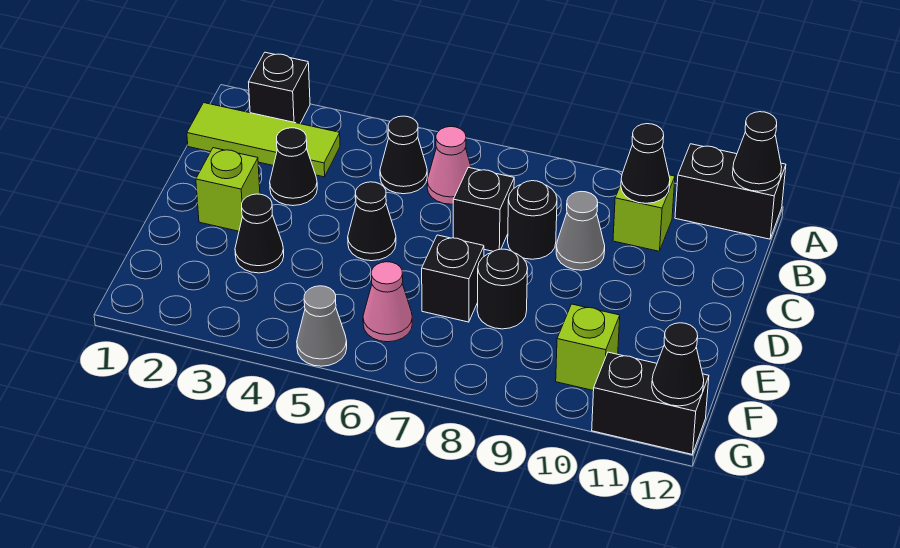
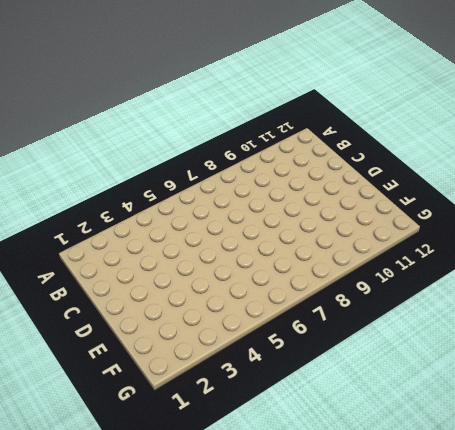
none -> black 1x1 brick [249,52,310,124]
none -> black 1x2 brick [675,144,786,239]
none -> lime 1x3 tile [187,103,340,177]

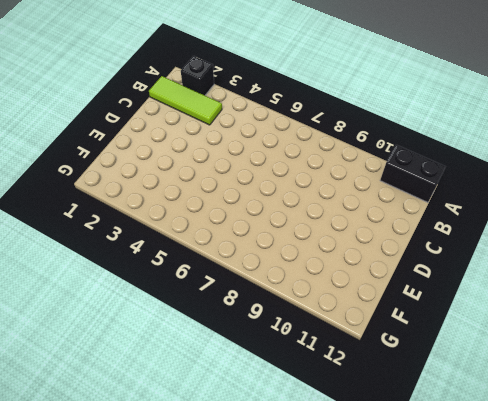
none -> black 1x1 cone [380,116,427,194]
none -> pink 1x1 cone [427,127,471,204]
none -> lime 1x1 brick [613,175,675,251]

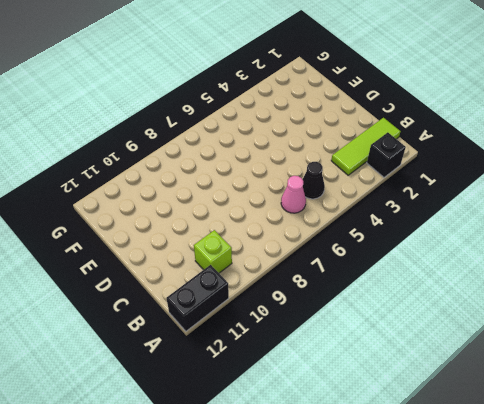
none -> black 1x1 cone [270,128,317,206]
none -> black 1x1 brick [453,167,514,251]
none -> black 1x1 round brick [508,181,557,259]

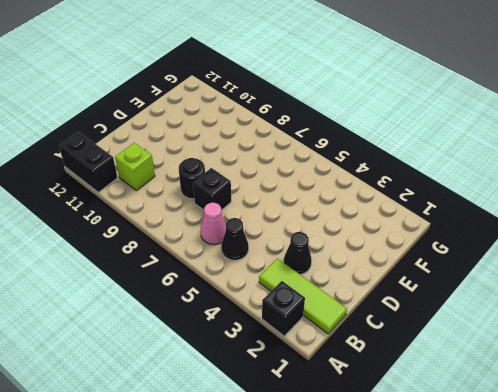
none -> grey 1x1 cone [556,191,605,270]
none -> lime 1x1 brick [196,148,260,231]
none -> black 1x1 cone [348,182,396,261]

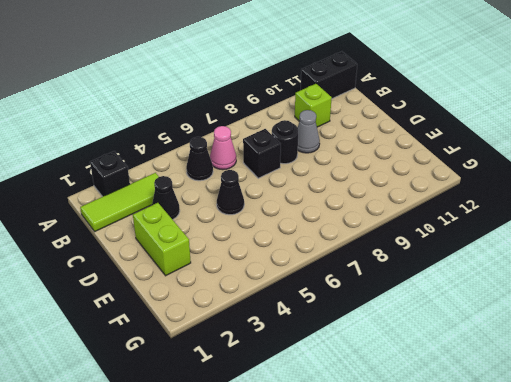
lime 1x2 brick [133,203,191,276] -> lime 1x1 brick [196,148,260,231]
none -> black 1x1 cone [235,194,284,273]
none -> black 1x1 brick [422,235,484,322]
none -> black 1x1 round brick [477,249,528,329]

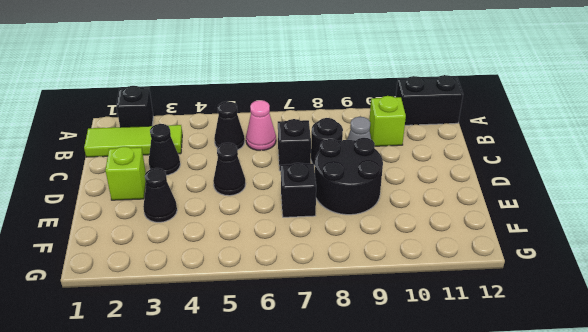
black 2x2 round brick [315,138,383,215] -> black 1x1 round brick [477,249,528,329]
none -> pink 1x1 cone [363,262,412,342]
none -> lime 1x1 brick [556,304,620,391]
none -> grey 1x1 cone [297,286,347,366]

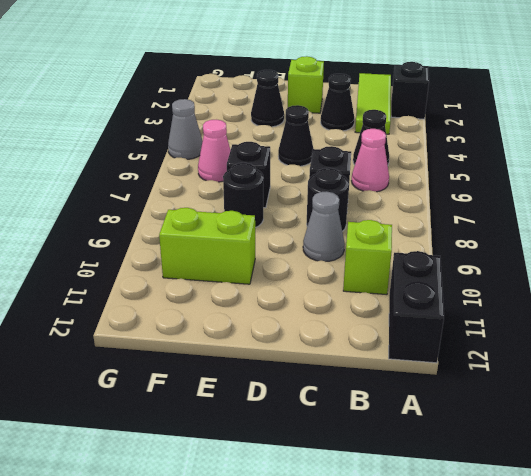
lime 1x2 brick [159,208,255,284] -> lime 1x1 brick [556,304,620,391]
none -> black 1x2 brick [592,352,709,454]
none -> black 1x1 cone [733,112,782,191]
none -> black 1x1 cone [621,124,670,203]

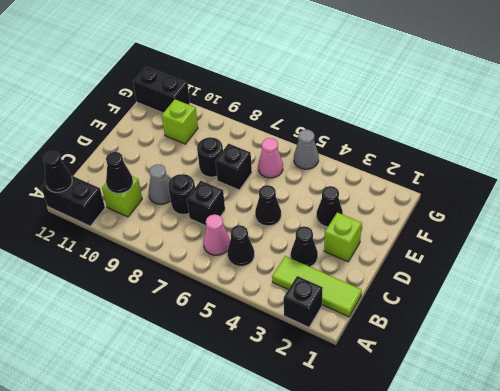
none -> black 1x1 cone [652,323,704,406]

